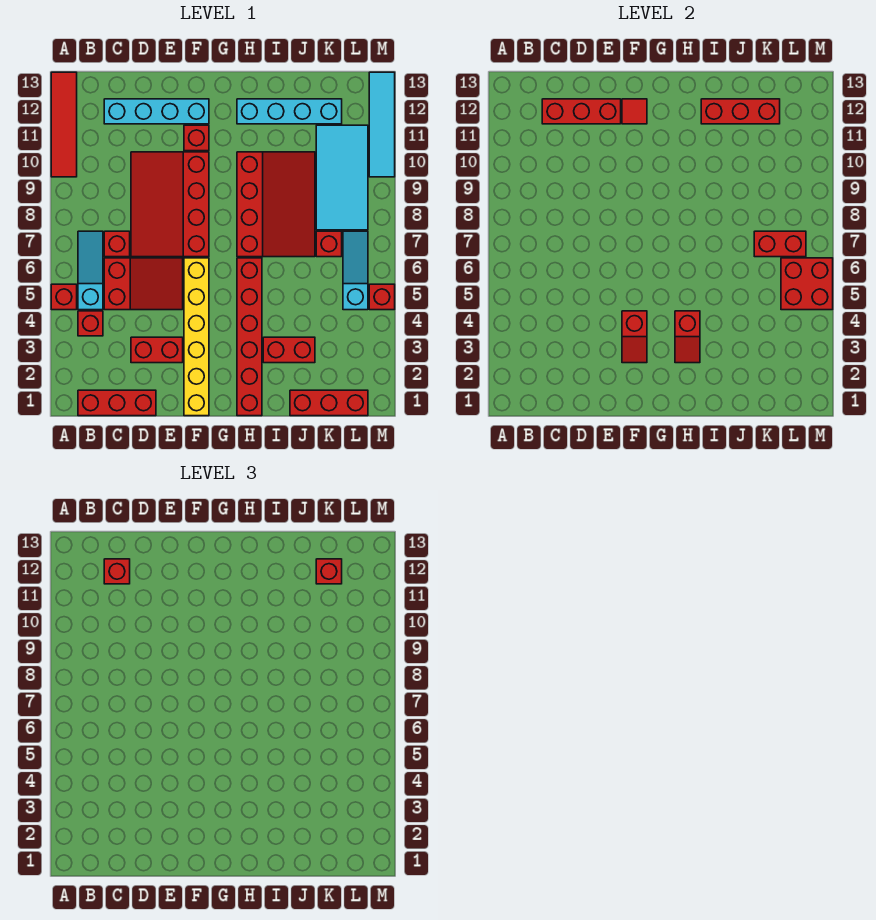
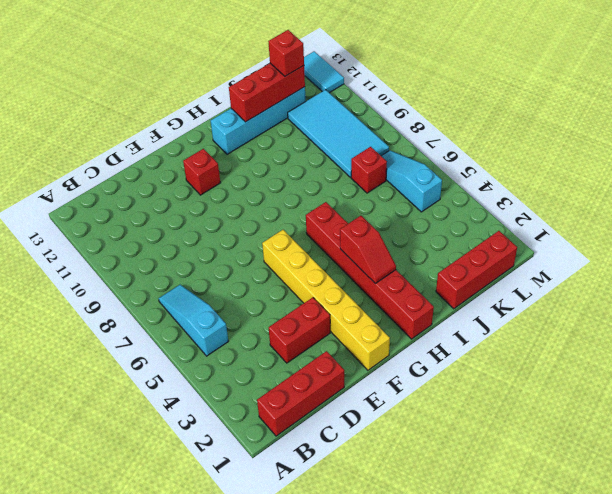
cyan 1x2 tile [304,51,344,93] -> cyan 1x4 tile [369,72,395,177]
none -> red 1x1 brick [51,284,77,310]
none -> red 1x4 tile [51,72,77,177]
none -> red 1x1 brick [78,311,103,336]
none -> red 2x3 slope [104,258,183,310]

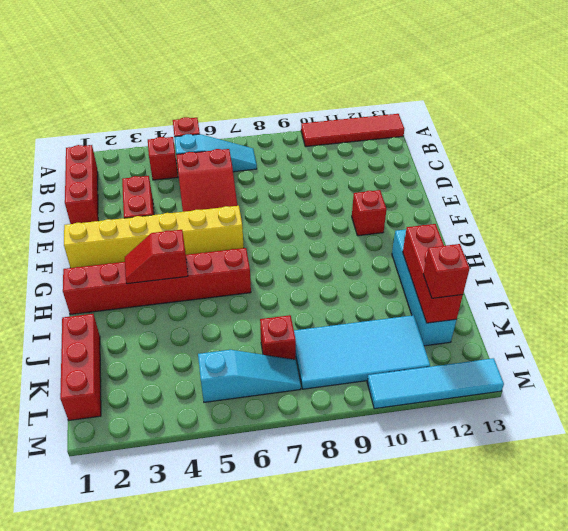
none -> red 1x1 brick [104,231,130,257]
none -> cyan 1x4 brick [104,99,209,124]
none -> red 3x4 slope [131,152,209,257]
none -> red 3x4 slope [237,152,315,257]

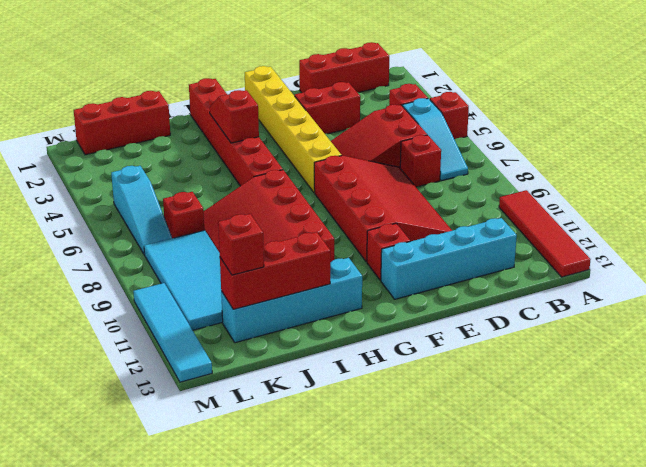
none -> red 1x2 brick [263,337,315,363]
none -> red 1x1 brick [369,284,395,310]
none -> red 1x3 brick [542,99,621,124]
none -> red 1x2 slope [622,311,647,363]

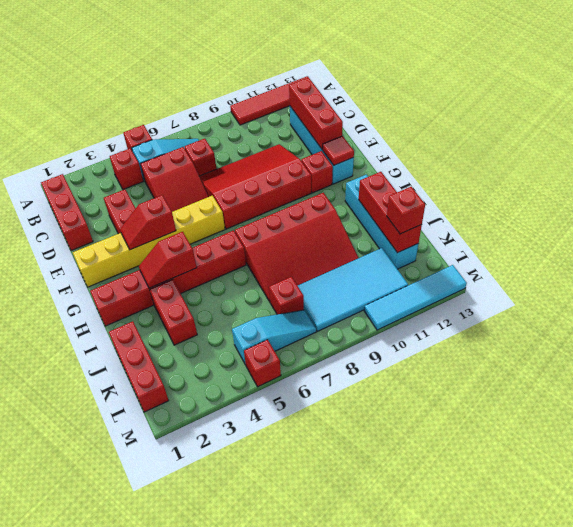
none -> red 1x2 brick [754,231,806,257]
none -> red 2x2 brick [781,258,833,310]
none -> red 1x1 brick [104,559,130,584]

